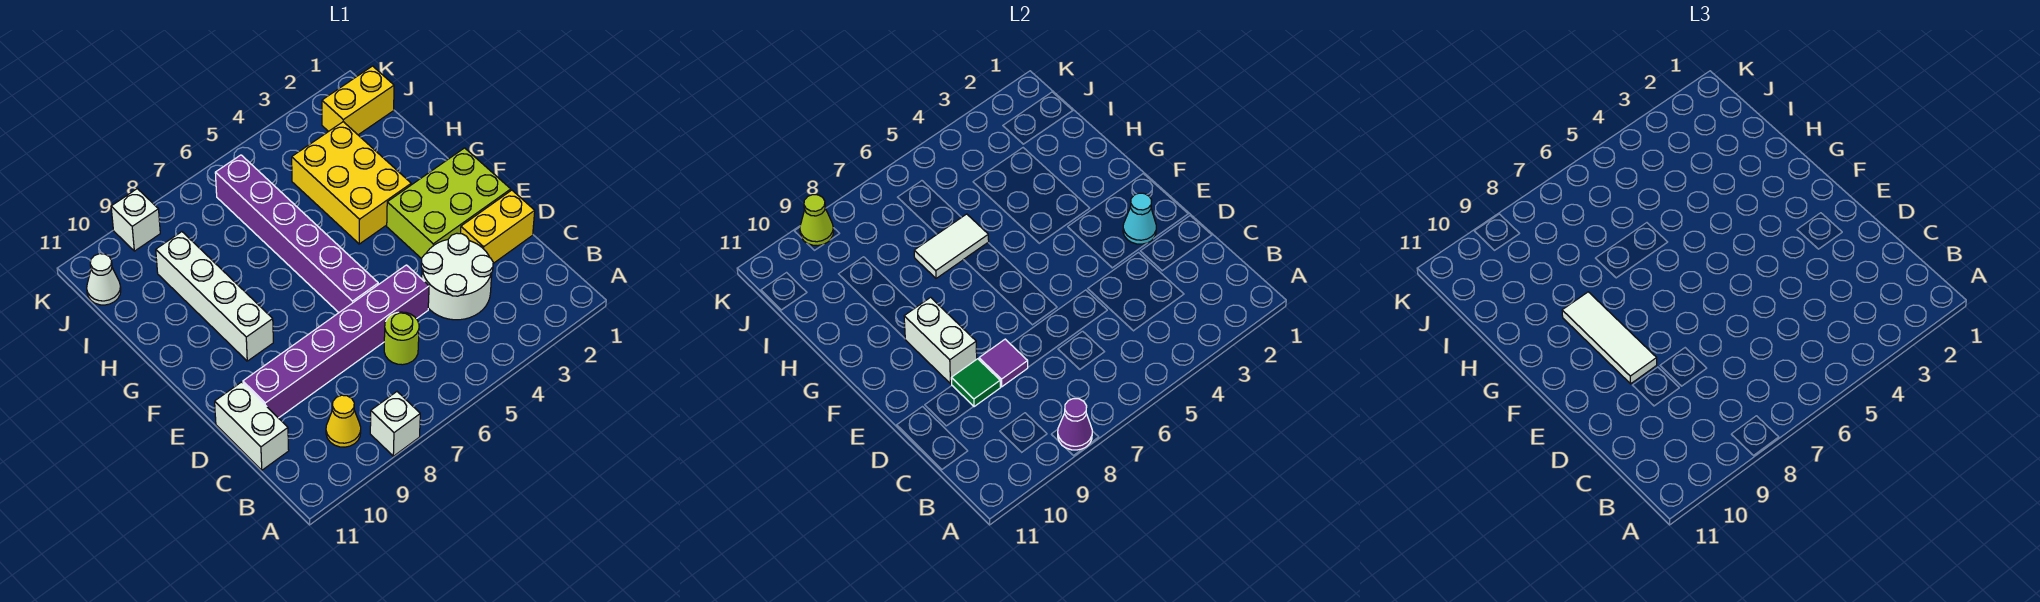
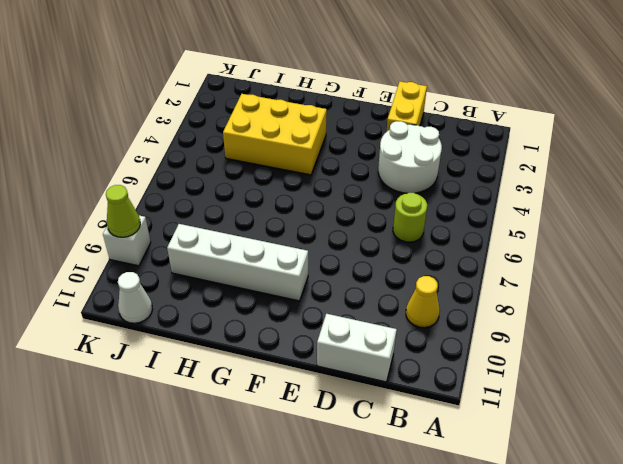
none -> white 1x1 brick [370,392,420,456]
none -> purple 1x6 brick [243,265,429,418]
none -> lime 2x3 brick [387,148,511,259]

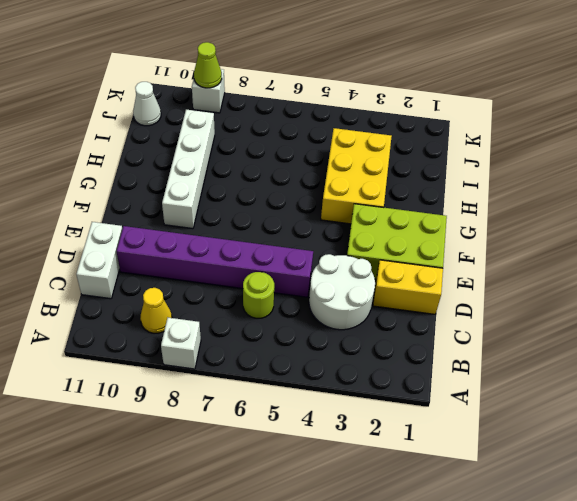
none -> purple 1x6 brick [215,155,378,312]
none -> yellow 1x2 brick [322,66,394,135]
none -> purple 1x1 cone [1058,399,1092,450]

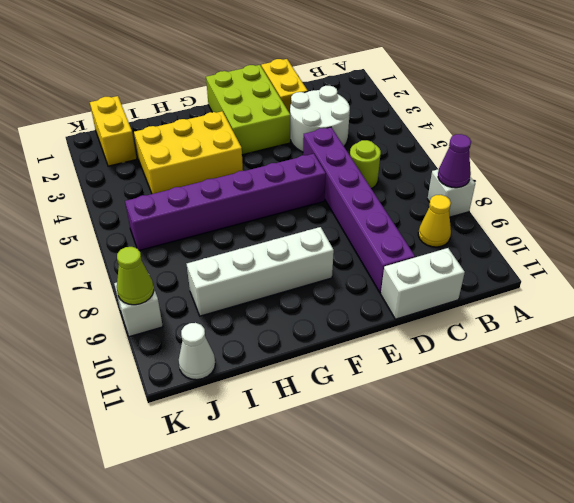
none -> purple 1x1 tile [979,339,1028,387]
none -> green 1x1 tile [951,359,1000,407]
none -> cyan 1x1 cone [1123,193,1156,244]

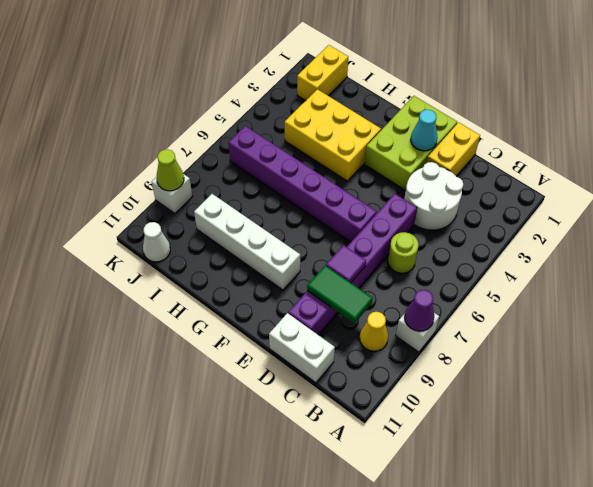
green 1x2 tile [307,265,373,323] -> green 1x1 tile [951,359,1000,407]
none -> white 1x2 brick [904,297,977,384]
none -> white 1x2 tile [914,214,989,278]
none -> white 1x3 tile [1562,292,1657,384]

